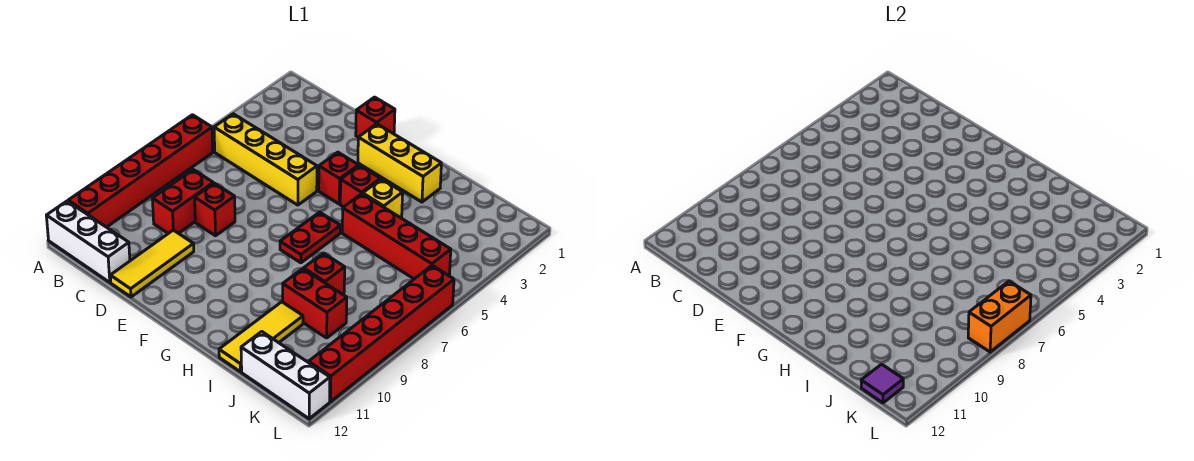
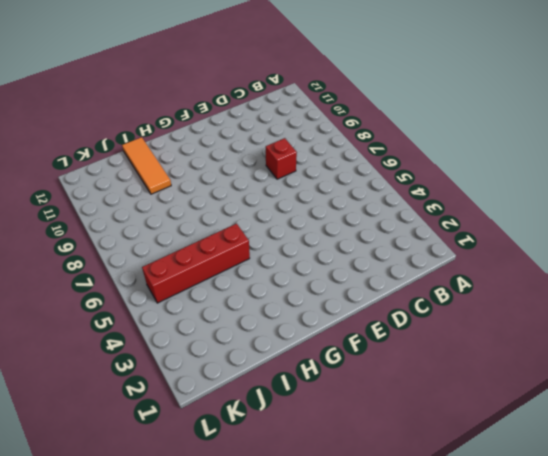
orange 1x3 tile [122,137,171,194] -> yellow 1x3 tile [219,302,303,372]
none -> red 1x6 brick [68,115,213,227]
none -> white 1x3 brick [46,201,130,282]
none -> yellow 1x4 brick [214,114,317,205]

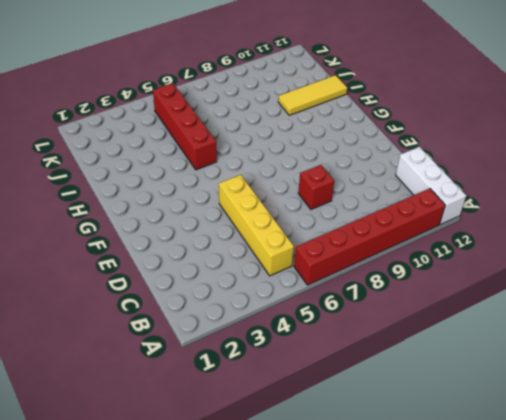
none -> red 1x2 brick [152,170,213,233]
none -> yellow 1x3 tile [110,230,194,297]
none -> red 1x1 brick [356,97,395,137]

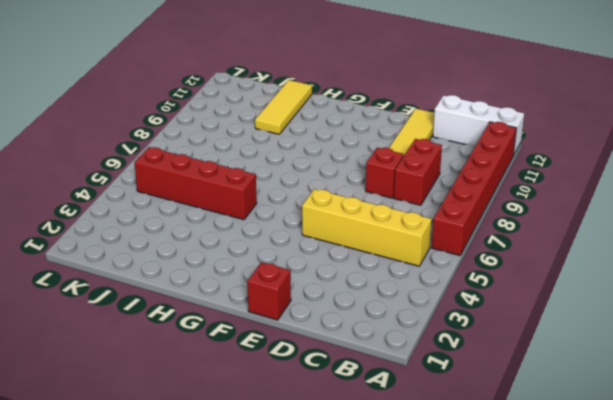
none -> yellow 1x3 brick [358,124,441,202]
none -> red 1x1 brick [319,152,358,204]
none -> red 1x1 brick [340,166,380,207]

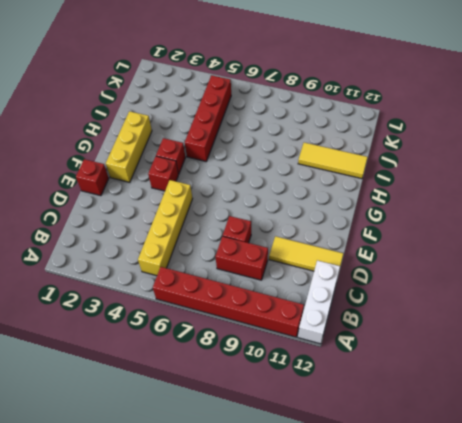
none -> red 1x2 plate [280,212,340,263]
none -> yellow 1x1 brick [363,179,403,218]
none -> red 1x1 brick [304,253,345,294]

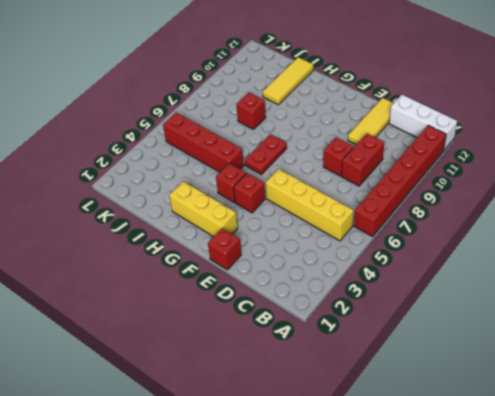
none -> yellow 1x1 brick [363,179,403,218]
none -> red 1x2 brick [283,269,347,338]
none -> white 1x3 brick [241,332,330,419]

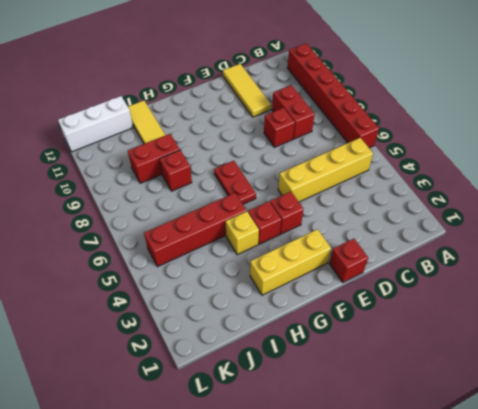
none -> white 1x3 brick [46,201,130,282]
none -> red 1x6 brick [309,266,454,402]
none -> purple 1x1 tile [861,364,903,403]

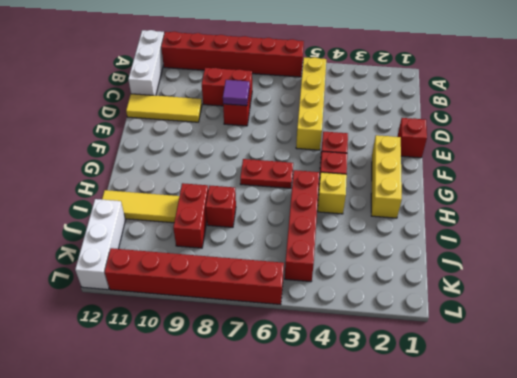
purple 1x1 tile [223,80,250,106] -> purple 1x1 tile moved to [861,364,903,403]
none -> orange 1x2 brick [968,281,1031,352]

